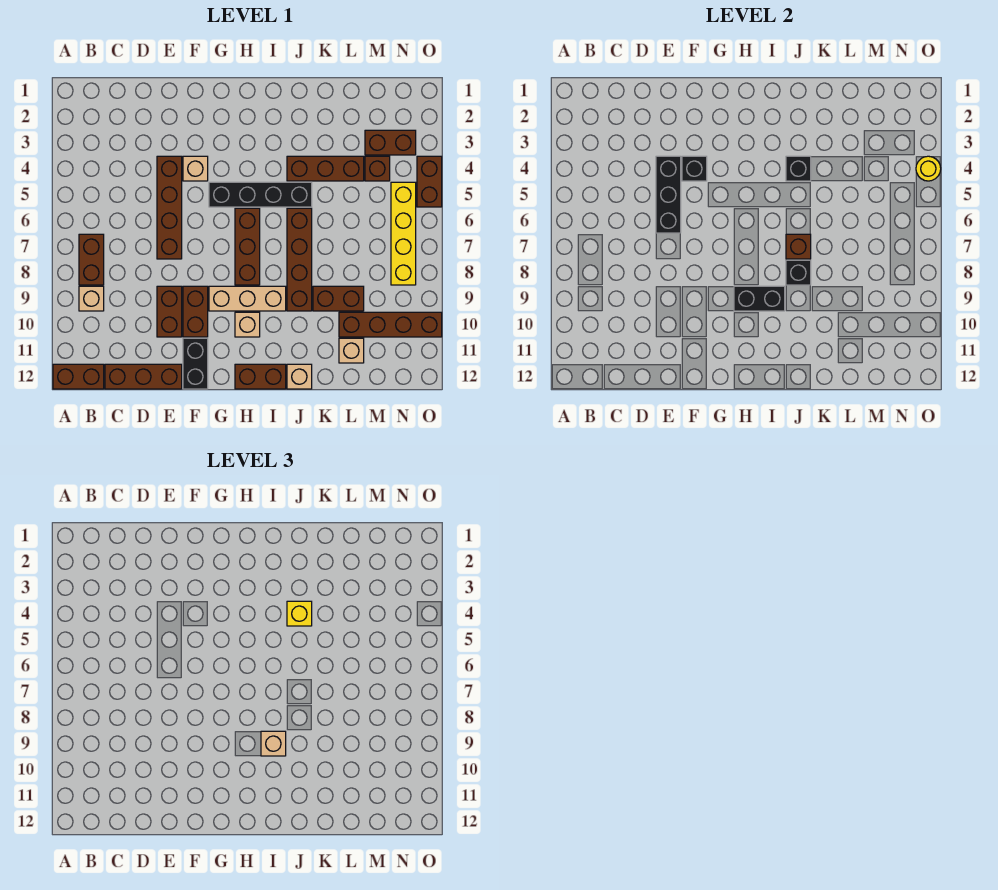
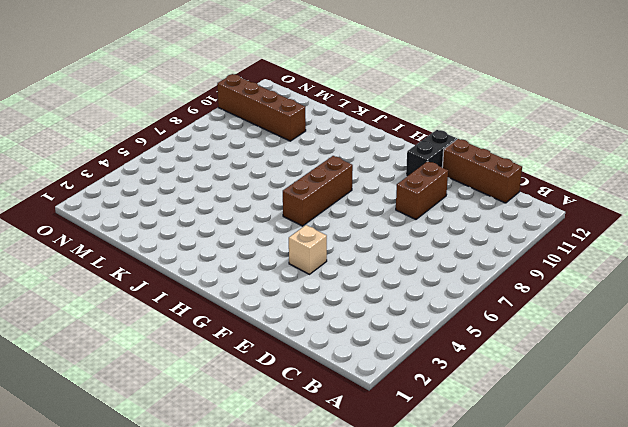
none -> brown 1x2 brick [53,364,104,389]
none -> brown 1x2 brick [79,234,104,285]
none -> tan 1x1 brick [79,286,104,311]
none -> brown 1x4 brick [157,156,182,259]

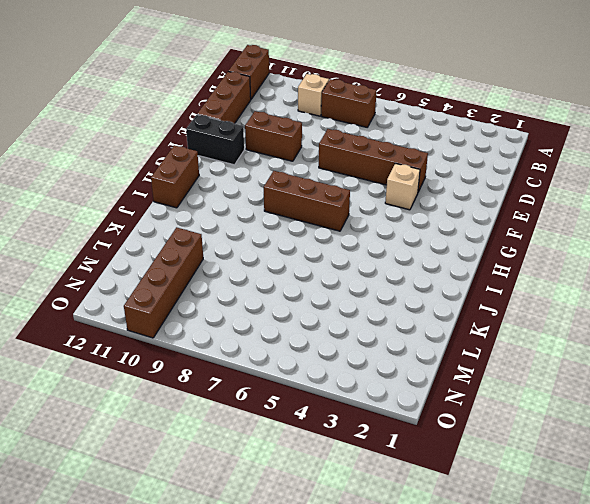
none -> brown 1x2 brick [183,286,208,337]
none -> black 1x4 brick [209,182,312,207]
none -> tan 1x3 brick [209,286,286,311]
none -> tan 1x1 brick [235,312,260,337]

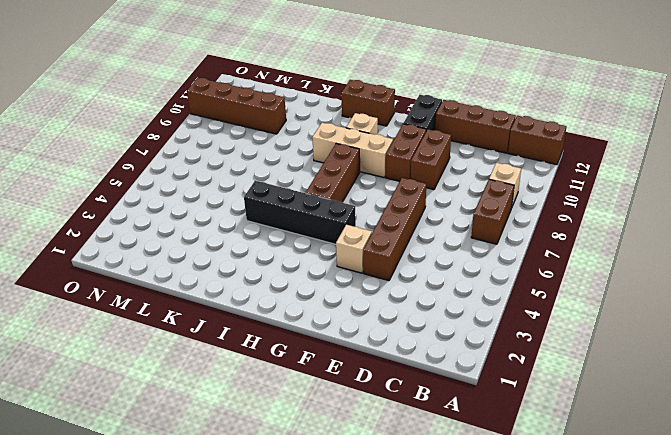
none -> brown 1x3 brick [287,156,364,181]
none -> brown 1x4 brick [287,208,312,311]
none -> tan 1x1 brick [287,364,312,389]
none -> brown 1x2 brick [313,286,364,311]

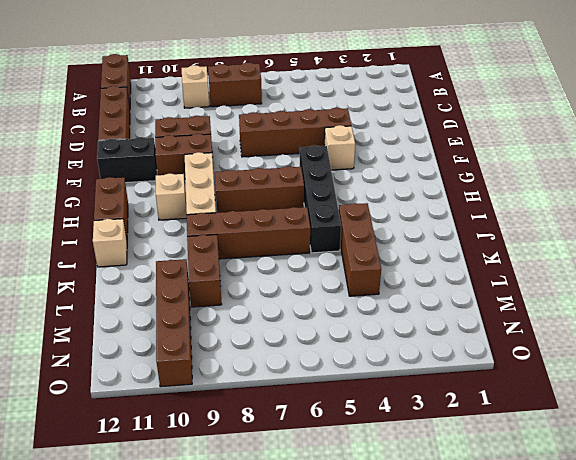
none -> tan 1x1 brick [339,338,364,363]
none -> brown 1x2 brick [365,130,416,155]
none -> brown 1x1 brick [365,156,390,181]
none -> yellow 1x4 brick [391,182,416,285]

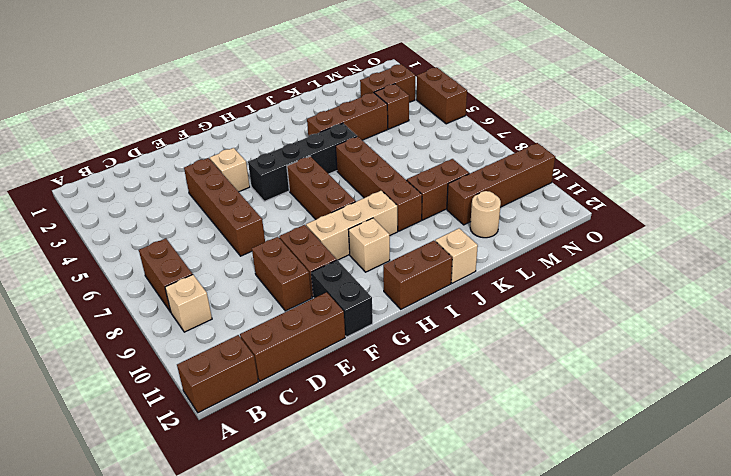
tan 1x1 round brick [470,191,501,238] -> tan 1x1 brick [339,338,364,363]
none -> yellow 1x4 brick [391,182,416,285]
none -> black 1x3 brick [656,156,681,233]
none -> black 1x1 brick [682,156,707,181]
none -> black 1x2 brick [734,286,785,311]

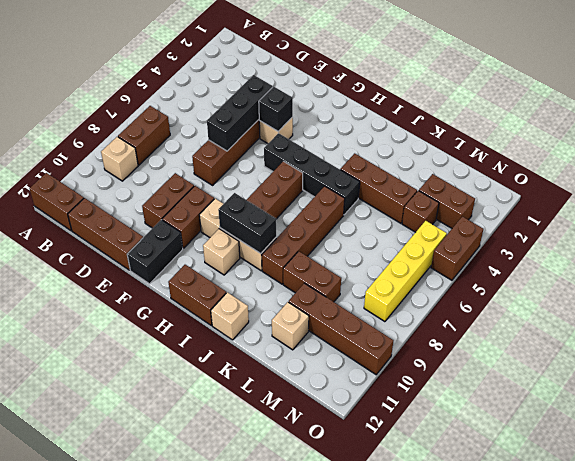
none -> black 1x1 brick [786,156,811,181]
none -> brown 1x1 brick [786,234,811,259]
none -> black 1x1 brick [786,260,811,285]
none -> yellow 1x1 round brick [916,156,941,181]

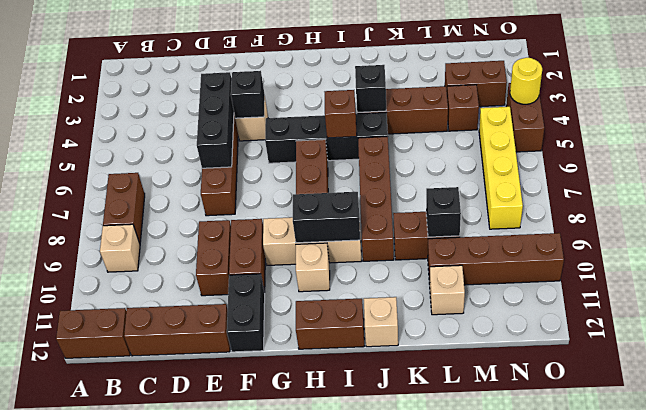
brown 1x1 brick [325,90,357,138] -> brown 1x1 brick moved to [786,234,811,259]
black 1x1 brick [426,187,461,237] -> black 1x1 brick moved to [786,260,811,285]
none -> tan 1x1 brick [261,731,286,756]
none -> yellow 1x1 brick [287,601,312,626]

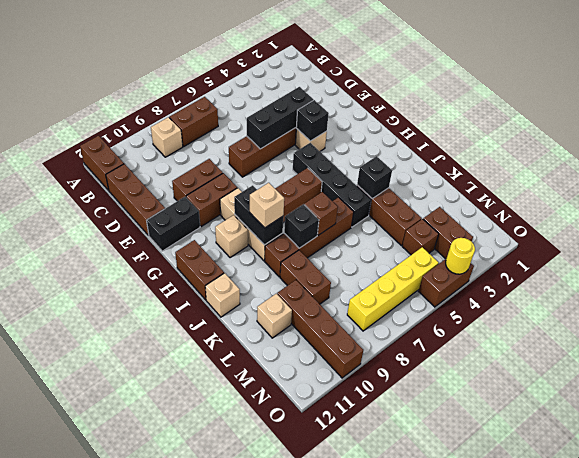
none -> yellow 1x1 brick [287,601,312,626]

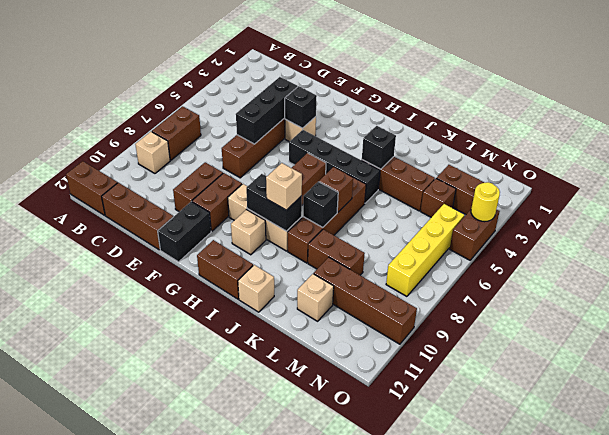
none -> yellow 1x1 brick [287,601,312,626]

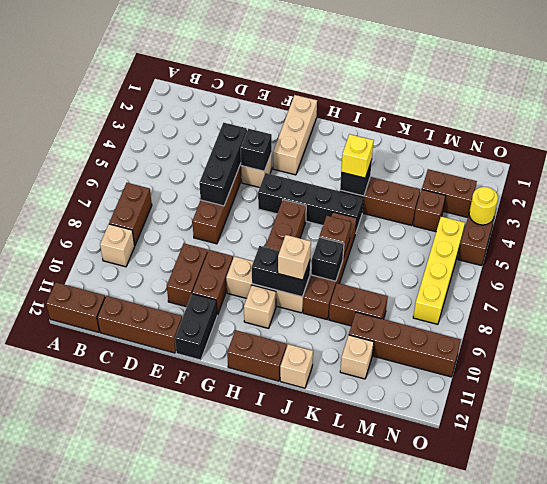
tan 1x3 brick [273,95,317,175] -> none

